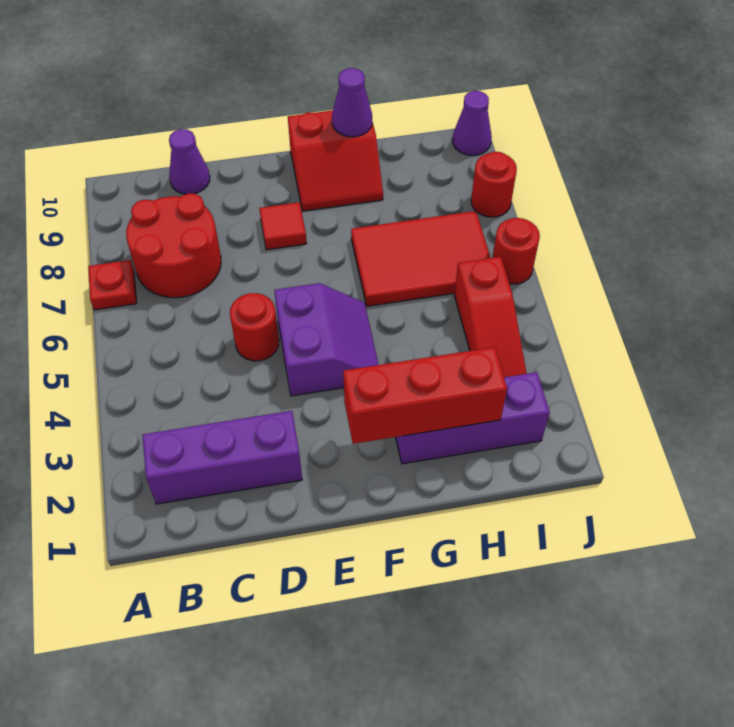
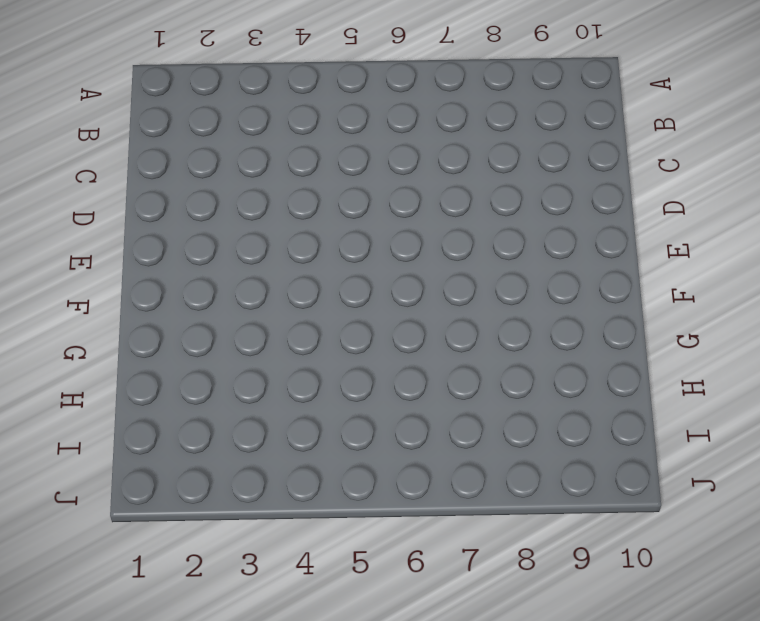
none -> red 1x1 plate [88,260,137,310]
none -> purple 1x3 brick [142,411,302,504]
none -> red 2x2 round brick [126,193,221,298]

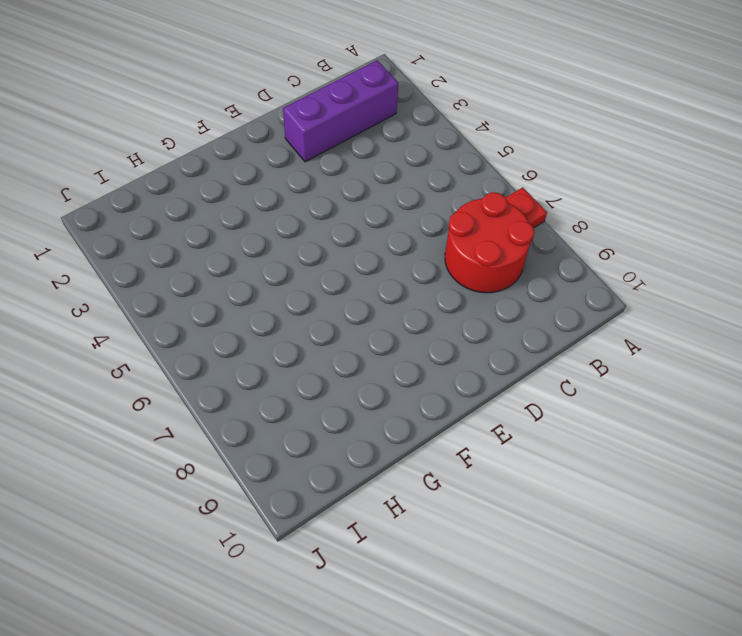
none -> purple 1x1 cone [169,129,210,194]
none -> red 1x1 round brick [230,293,279,361]
none -> purple 2x2 slope [274,283,378,396]

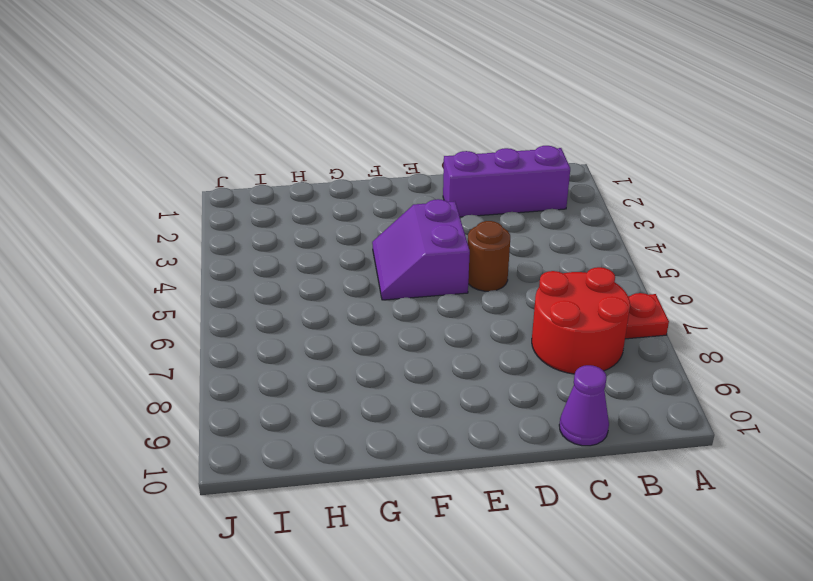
brown 1x1 round brick [468,221,510,291] -> red 1x1 round brick [230,293,279,361]
none -> red 1x1 tile [259,202,307,250]
none -> red 2x2 slope [288,110,383,211]
none -> purple 1x3 brick [396,372,550,464]

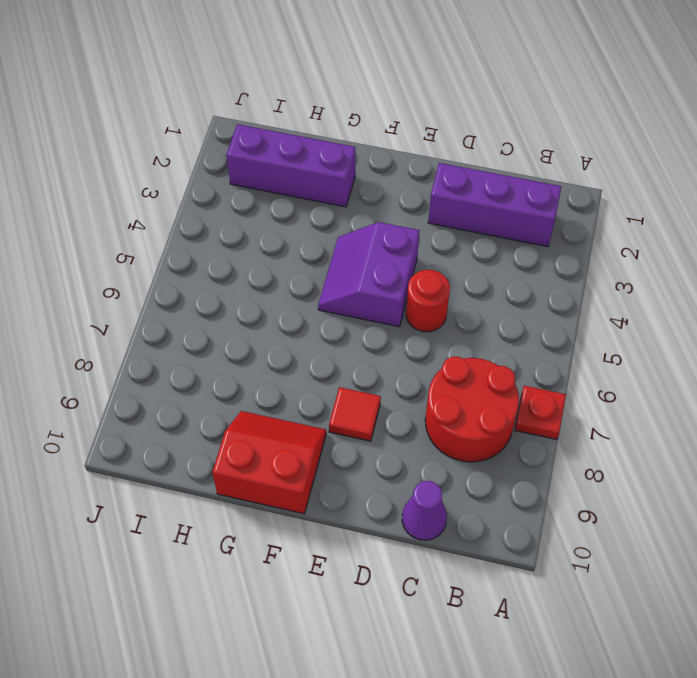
none -> red 2x3 tile [351,211,491,306]
none -> red 1x3 slope [454,257,527,377]
none -> red 1x1 round brick [493,218,540,284]

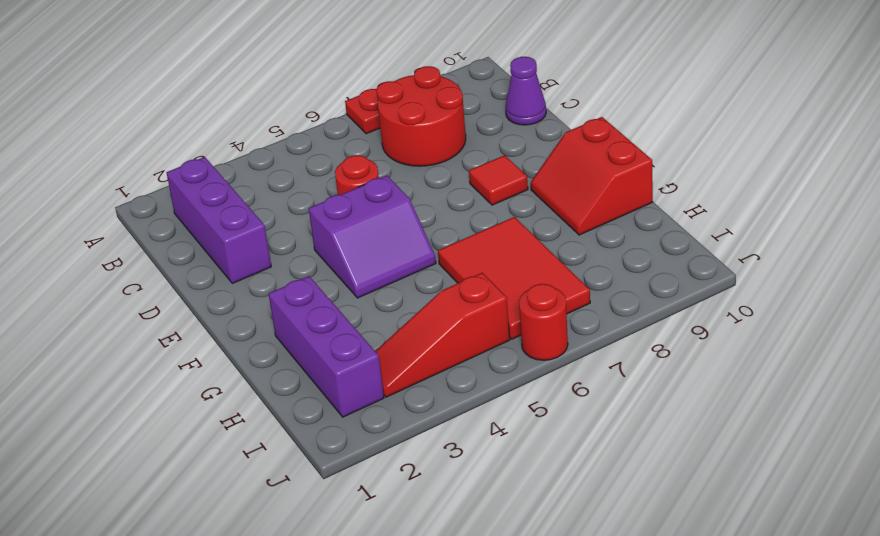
none -> red 1x1 round brick [471,152,517,217]
none -> purple 1x1 cone [453,91,492,155]
none -> red 1x3 brick [343,347,507,444]

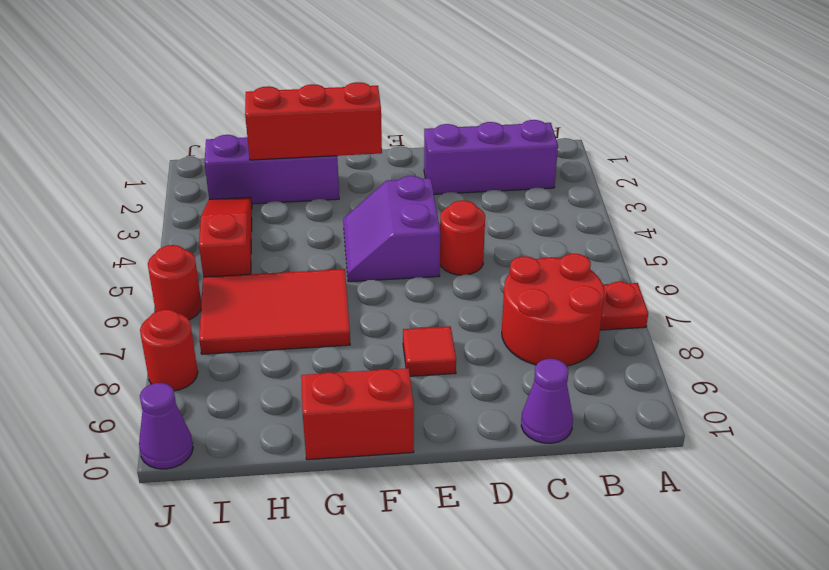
none -> purple 1x1 cone [332,68,372,137]

